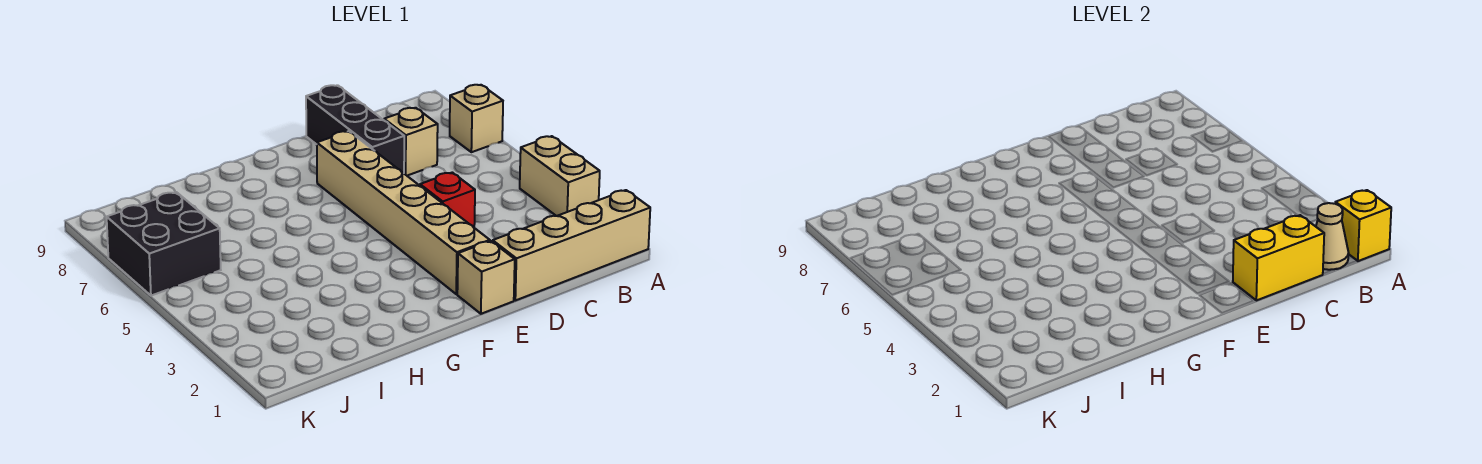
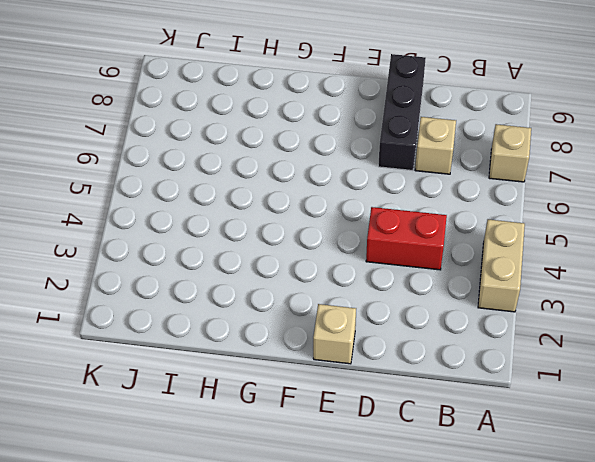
red 1x2 brick [366,207,447,270] -> red 1x1 brick [420,172,475,227]
none -> tan 1x4 brick [493,190,650,300]
none -> tan 1x6 brick [317,131,490,294]
none -> black 2x2 brick [107,192,221,296]

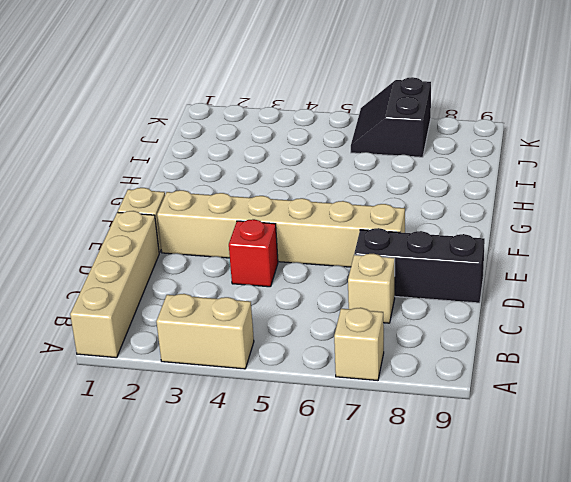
black 2x2 slope [351,77,431,157] -> black 2x2 brick [107,192,221,296]
none -> yellow 1x1 brick [1335,190,1391,261]
none -> tan 1x1 cone [1316,203,1349,270]
none -> yellow 1x2 brick [1233,215,1324,300]

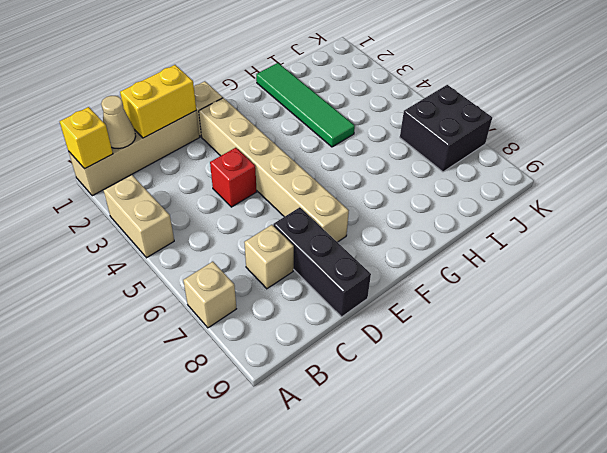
green 1x4 tile [256,63,355,147] -> none

